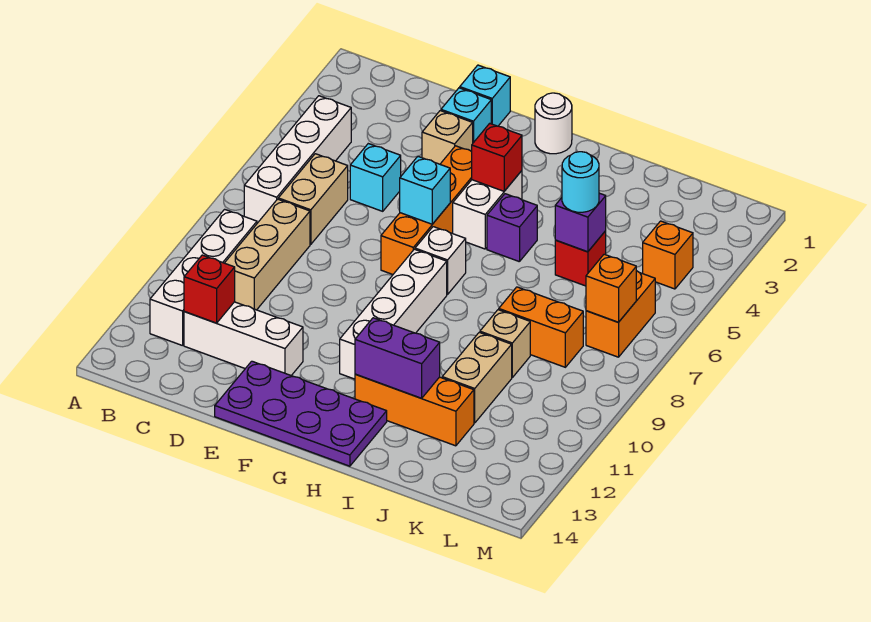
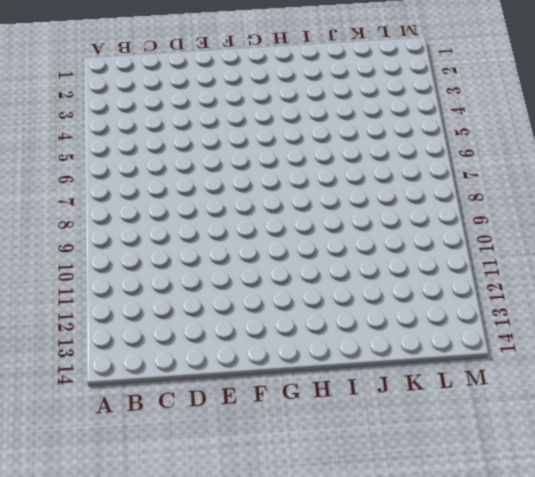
none -> white 1x4 brick [244,96,351,223]
none -> white 1x4 brick [150,209,257,346]
none -> tan 1x2 brick [278,154,348,244]
none -> tan 1x3 brick [225,199,310,310]

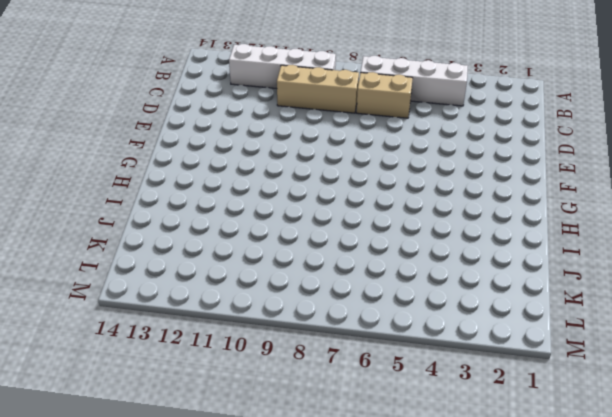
none -> white 1x3 brick [184,302,303,375]
none -> cyan 1x1 brick [350,144,401,211]
none -> cyan 1x1 brick [460,65,510,126]
none -> cyan 1x1 brick [441,88,491,143]

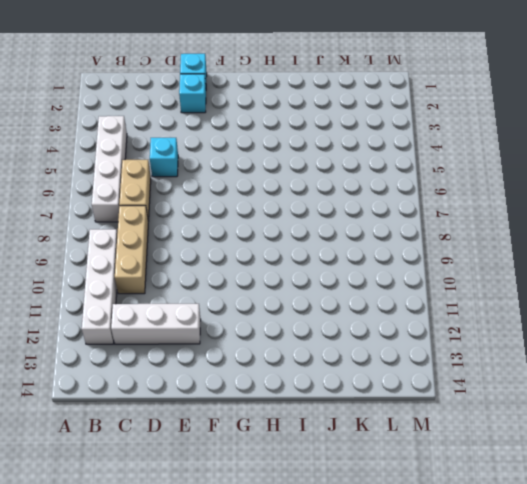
none -> tan 1x1 brick [422,111,473,164]
none -> purple 2x4 plate [215,361,387,466]
none -> orange 1x4 brick [381,146,472,274]
none -> white 1x1 round brick [535,93,572,154]

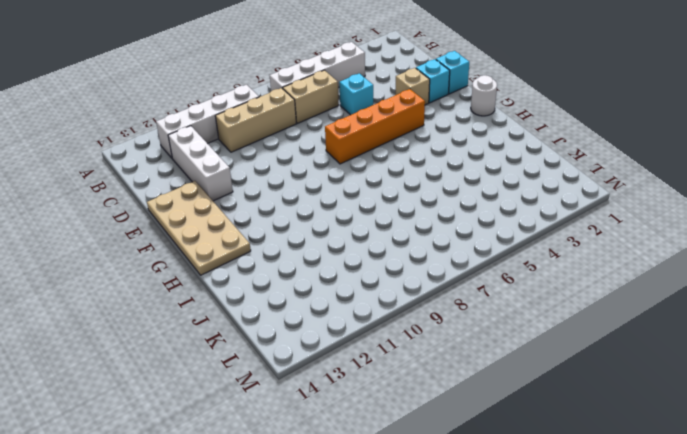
tan 2x4 plate [147,181,251,275] -> purple 2x4 plate [215,361,387,466]
none -> white 1x2 brick [453,171,522,249]
none -> white 1x1 brick [415,227,466,295]
none -> white 1x4 brick [340,249,447,379]
none -> purple 1x1 brick [487,194,537,262]

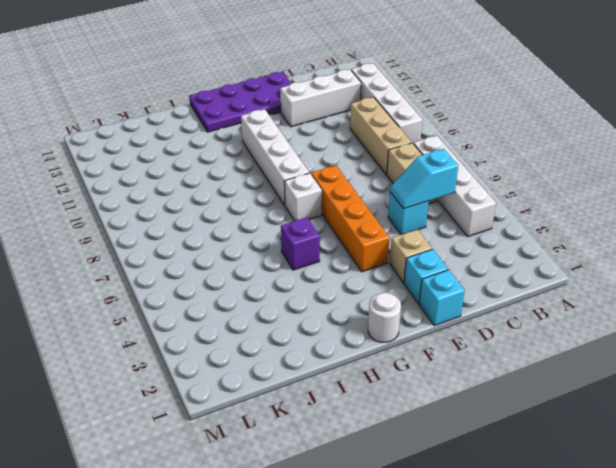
cyan 1x2 slope [390,149,458,209] -> none
none -> white 1x2 brick [453,171,522,249]
none -> orange 1x3 brick [355,374,474,446]
none -> red 1x1 brick [555,231,606,286]
none -> orange 1x2 brick [499,287,583,367]

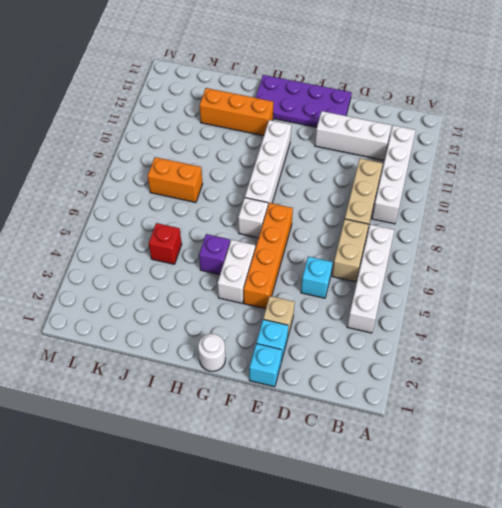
none -> tan 1x1 brick [480,310,530,377]
none -> tan 1x2 brick [442,332,512,423]
none -> orange 1x1 brick [643,221,693,289]
none -> orange 1x2 brick [586,271,655,357]

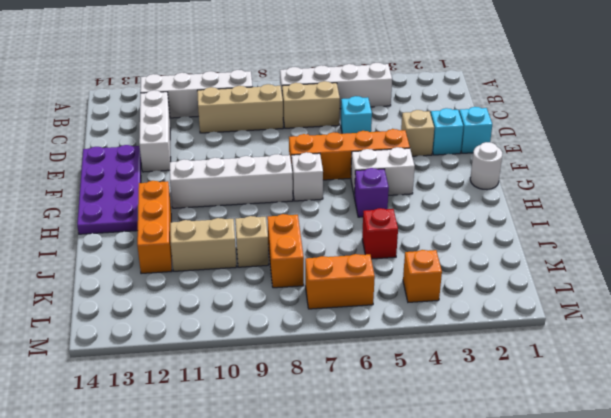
none -> red 1x1 brick [184,255,235,323]
none -> cyan 1x1 brick [400,156,450,224]
none -> red 1x1 brick [472,123,522,191]
none -> purple 1x2 brick [355,318,440,398]

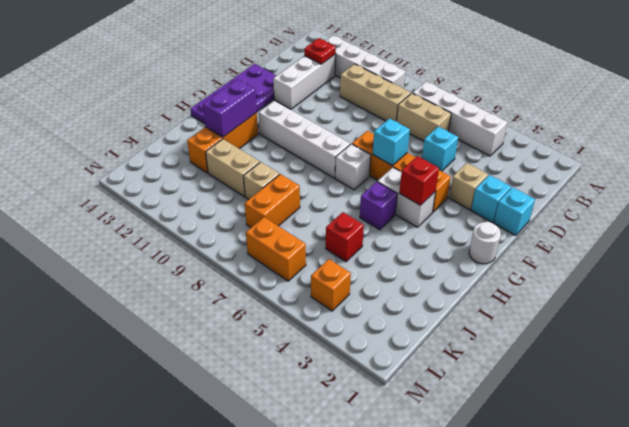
red 1x1 plate [304,38,336,64] -> red 1x1 brick [184,255,235,323]
none -> purple 1x1 brick [555,193,606,252]
none -> orange 1x1 brick [586,254,636,322]
none -> cyan 1x1 round brick [562,152,599,212]

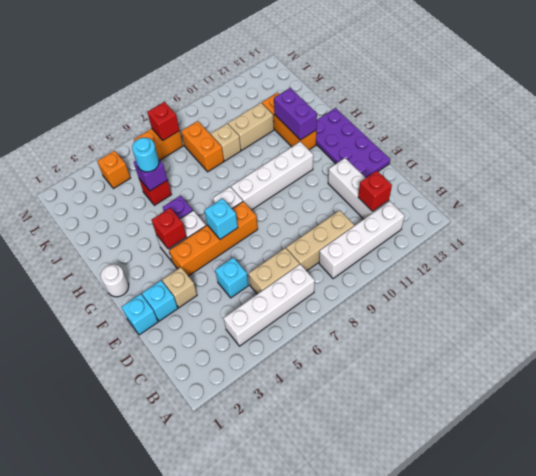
red 1x1 brick [147,102,180,140] -> orange 1x1 brick [586,254,636,322]

